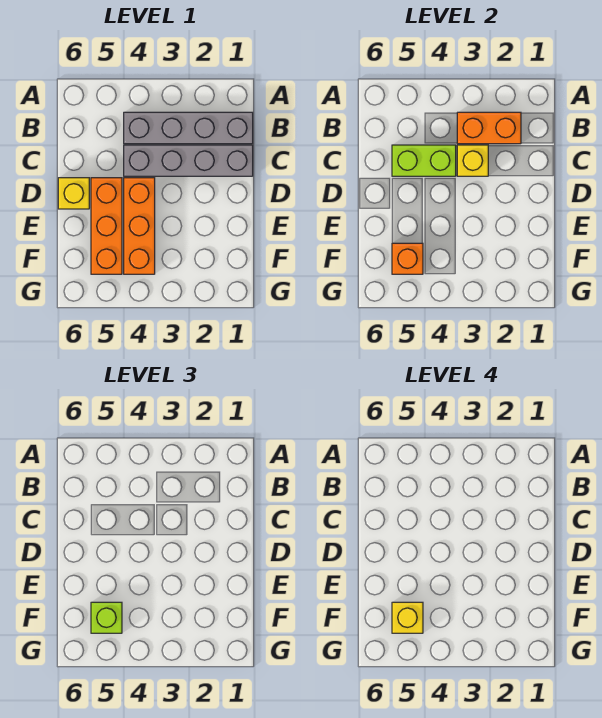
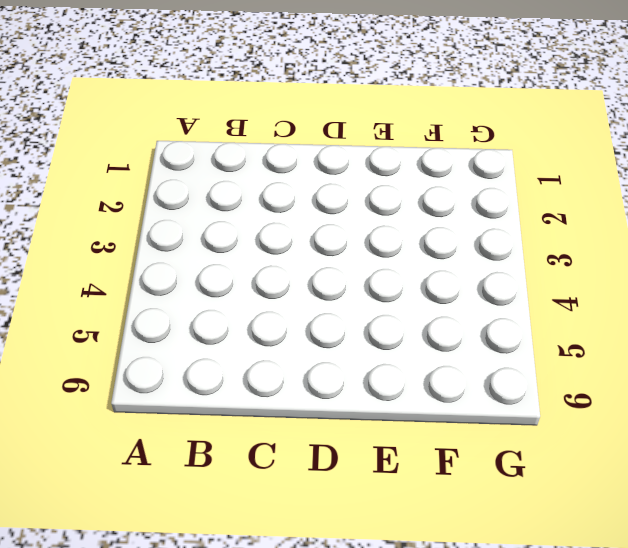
none -> grey 1x4 brick [124,112,253,144]
none -> grey 1x4 brick [124,145,253,176]

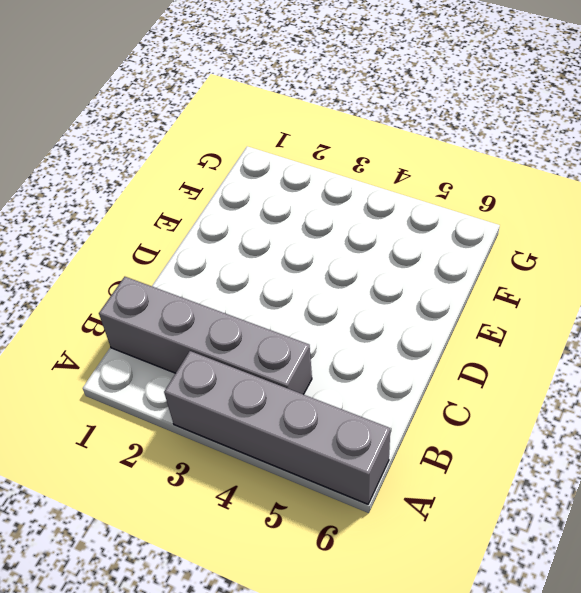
grey 1x4 brick [164,351,390,504] -> grey 1x4 brick moved to [124,145,253,176]
none -> orange 1x3 brick [124,178,155,274]
none -> orange 1x3 brick [91,178,122,274]

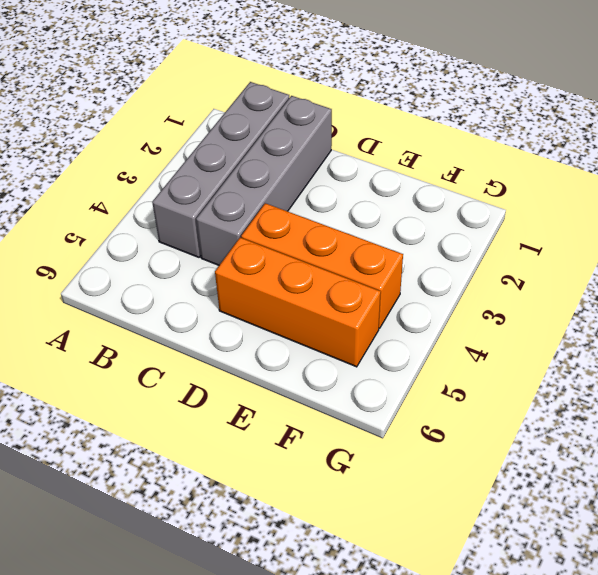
none -> yellow 1x1 brick [58,178,89,209]
none -> orange 1x2 brick [457,112,521,144]

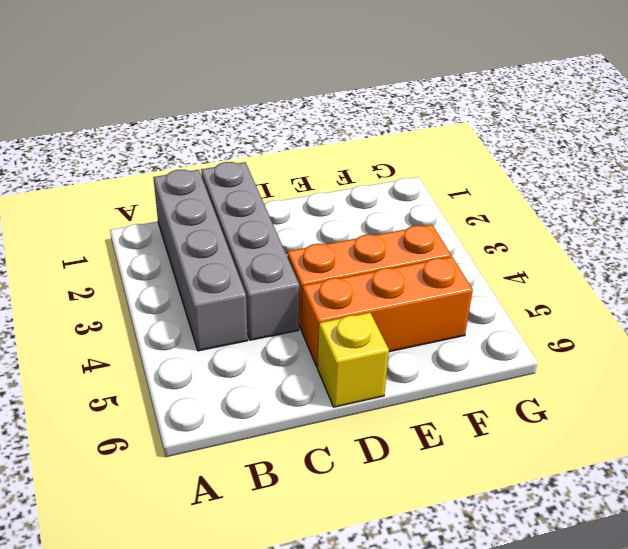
none -> orange 1x2 brick [457,112,521,144]
none -> yellow 1x1 brick [457,145,488,176]

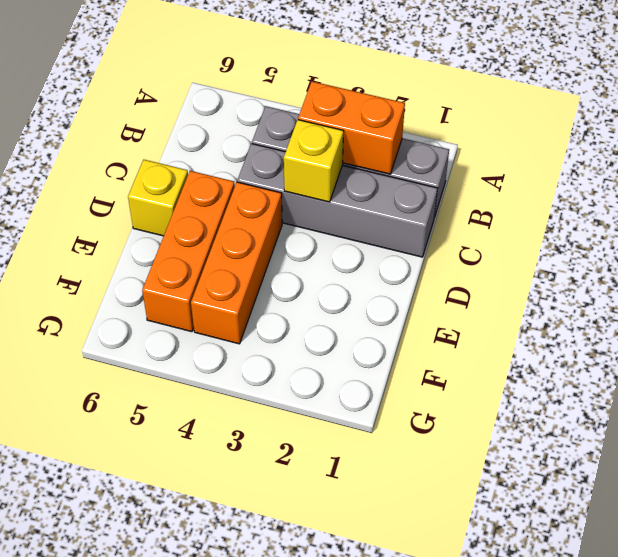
none -> lime 1x2 brick [392,145,456,176]
none -> orange 1x1 brick [392,243,423,274]

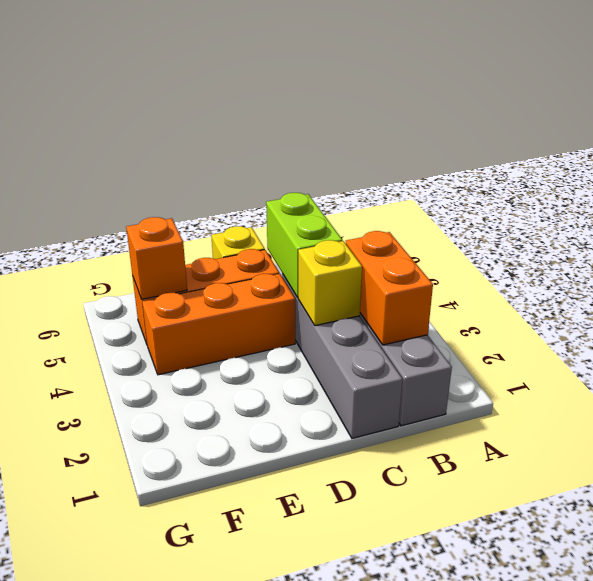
none -> lime 1x1 brick [91,602,122,633]
none -> yellow 1x1 brick [392,602,423,633]

